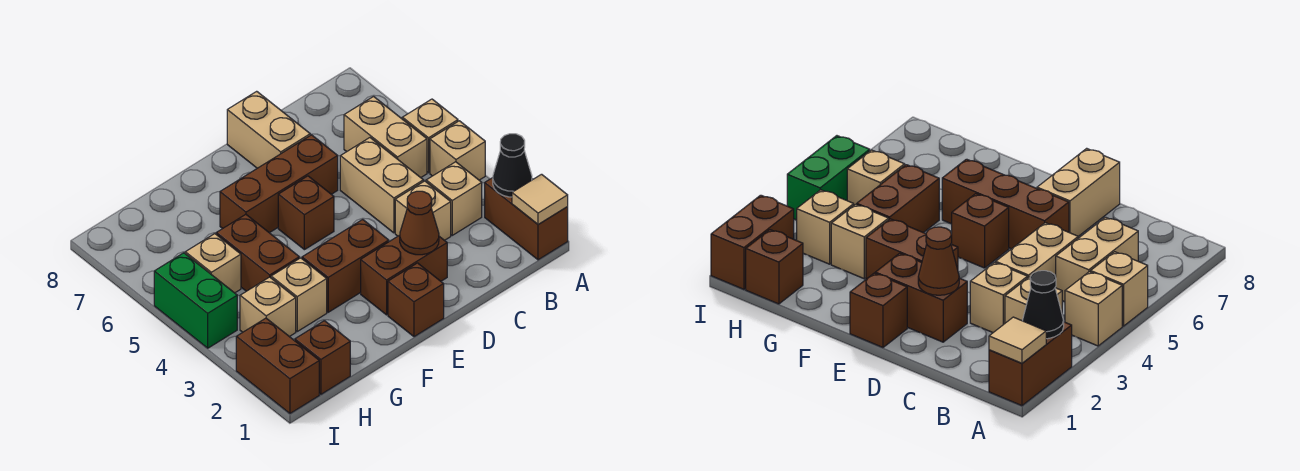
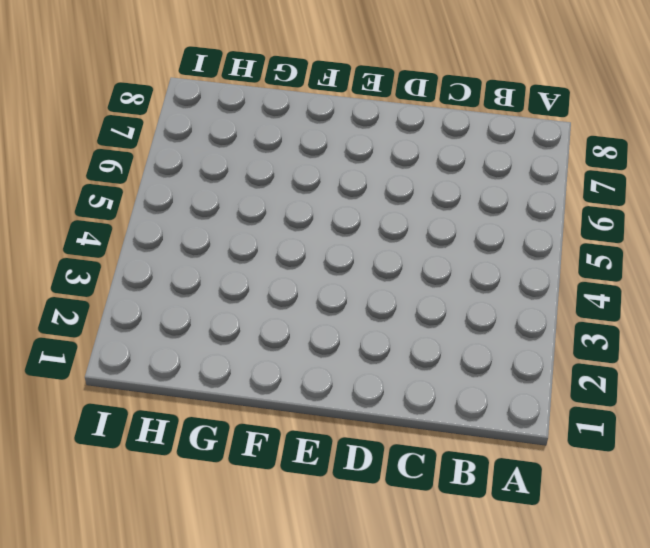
none -> brown 1x2 brick [485,178,568,260]
none -> tan 1x1 brick [430,121,485,180]
none -> tan 1x1 brick [402,99,458,173]

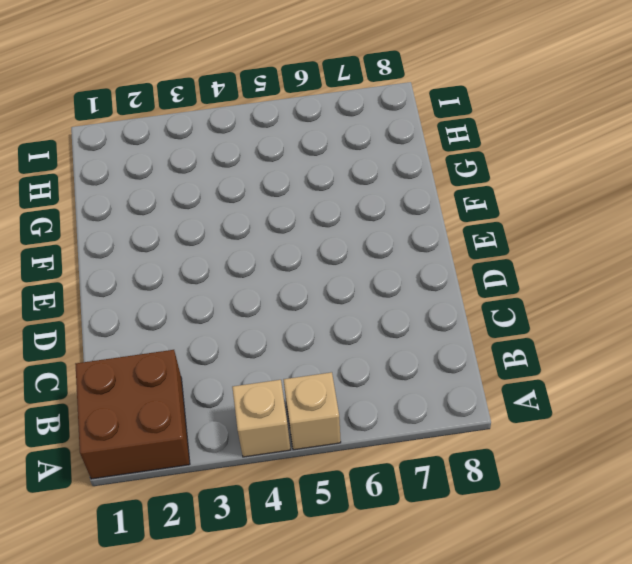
brown 2x2 brick [75,350,190,479] -> brown 1x2 brick [485,178,568,260]
none -> tan 1x1 brick [426,162,482,235]
none -> tan 1x2 brick [344,97,427,178]
none -> tan 1x1 brick [395,181,451,240]

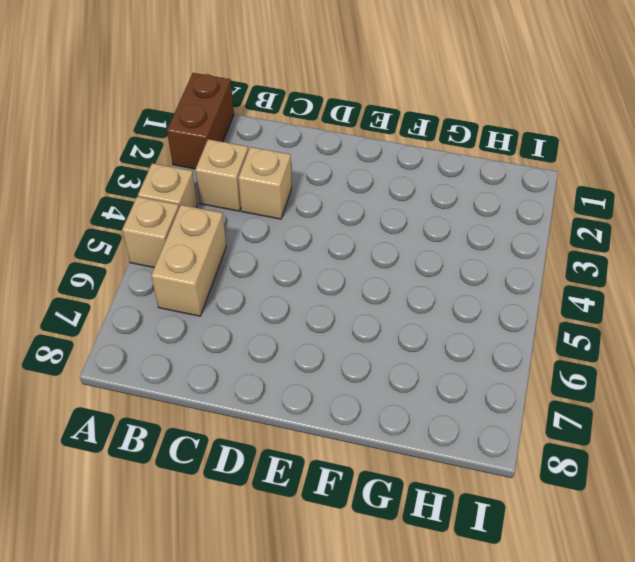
none -> tan 1x2 brick [340,138,423,233]
none -> brown 1x2 brick [361,235,447,315]
none -> brown 1x3 brick [220,135,338,233]

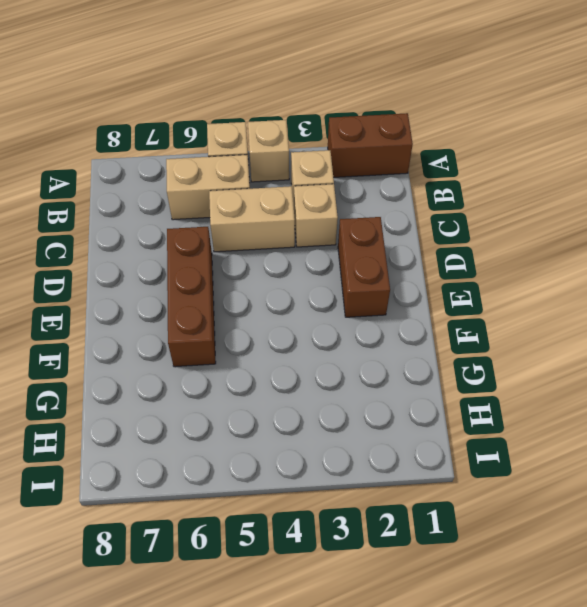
none -> tan 1x2 brick [227,91,310,168]
none -> brown 1x1 brick [388,263,444,337]
none -> brown 1x2 brick [302,219,389,312]

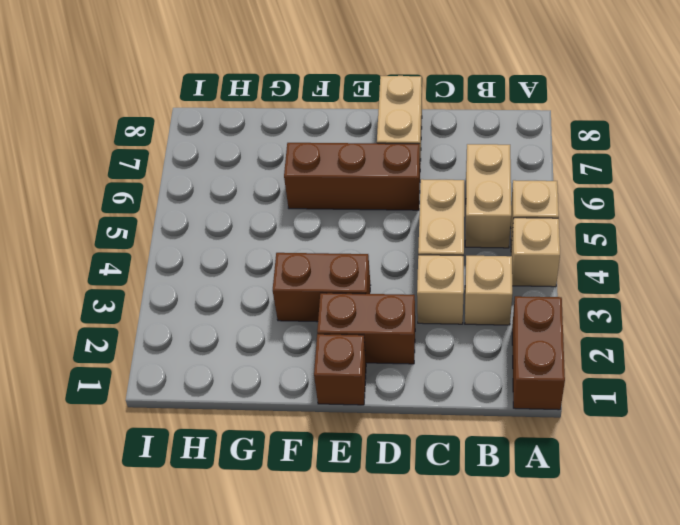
none -> brown 1x1 brick [278,176,334,250]
none -> tan 1x1 brick [271,258,327,331]
none -> brown 1x2 brick [216,214,299,291]

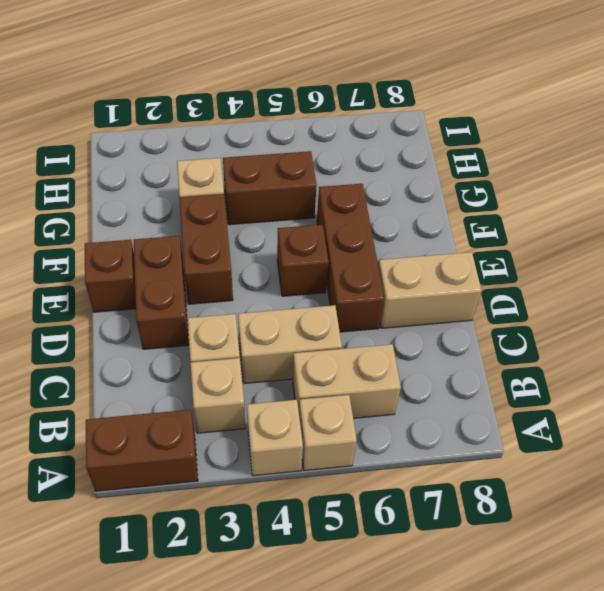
none -> brown 1x1 brick [295,321,350,394]
none -> tan 1x1 brick [240,277,296,337]
none -> tan 1x1 brick [185,234,241,293]

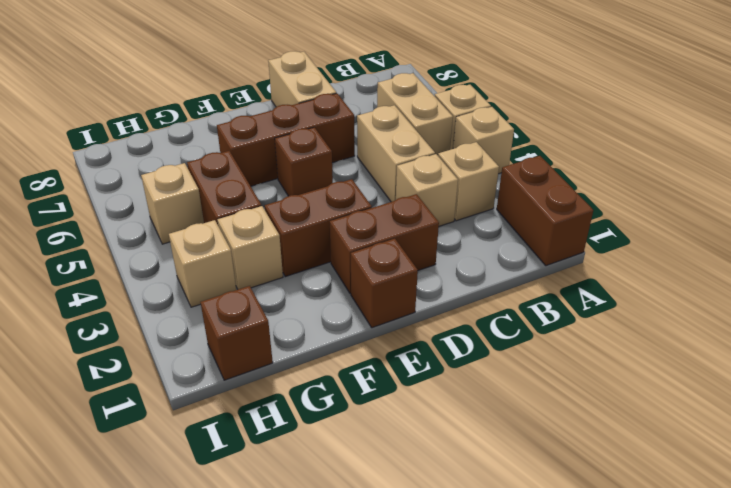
none -> brown 1x2 brick [236,318,319,413]
none -> green 1x2 brick [154,253,237,348]
none -> tan 1x1 tile [512,174,568,225]

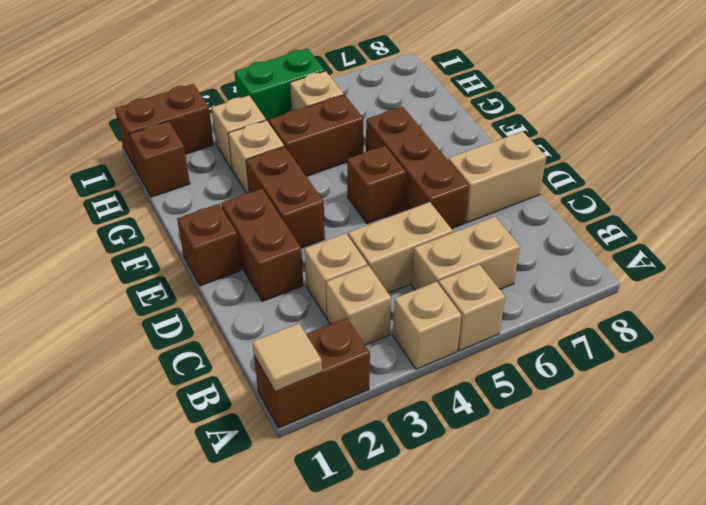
none -> black 1x1 cone [493,134,532,197]
none -> brown 1x1 cone [400,191,439,255]

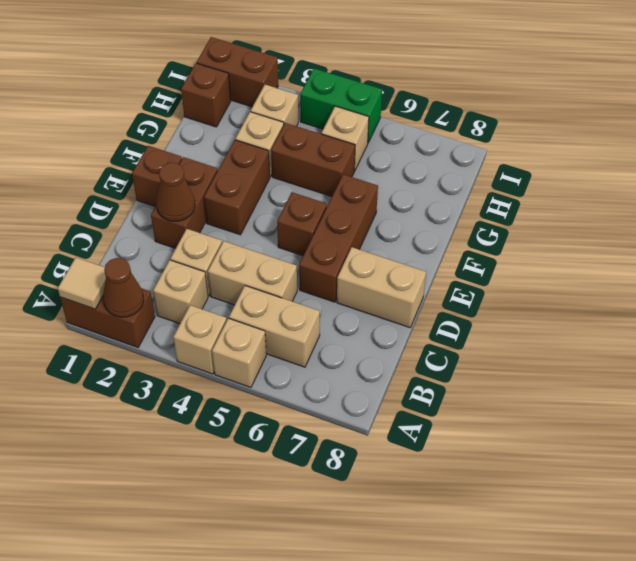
brown 1x1 cone [103,258,144,317] -> black 1x1 cone [493,134,532,197]

